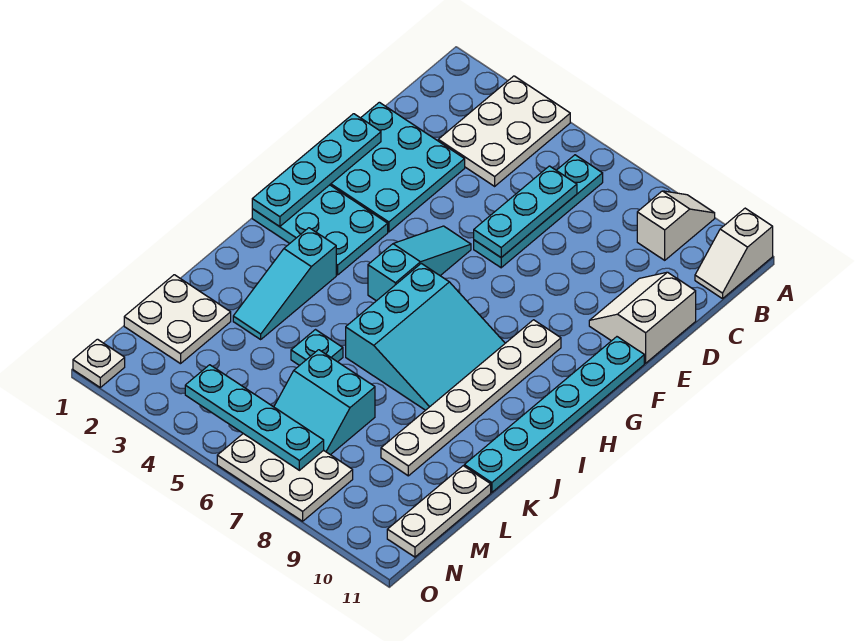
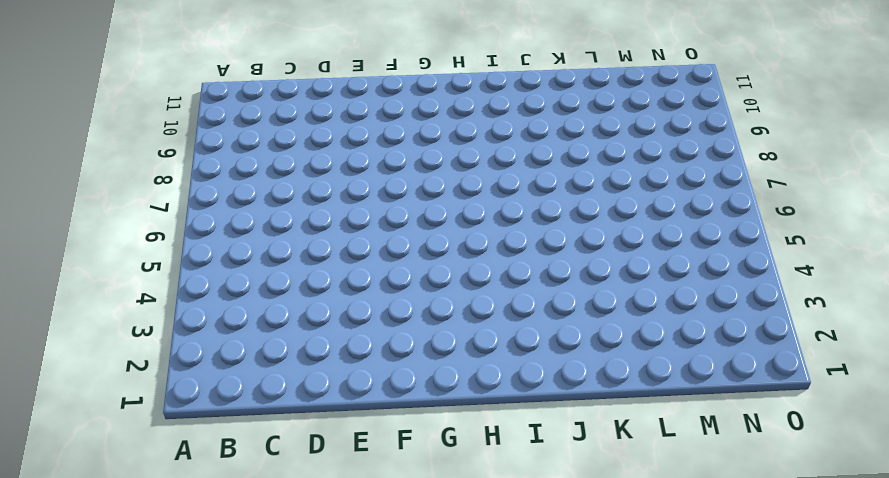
none -> white 2x3 plate [438,76,570,186]
none -> white 1x2 slope [637,191,715,260]
none -> white 1x2 slope [695,208,773,299]

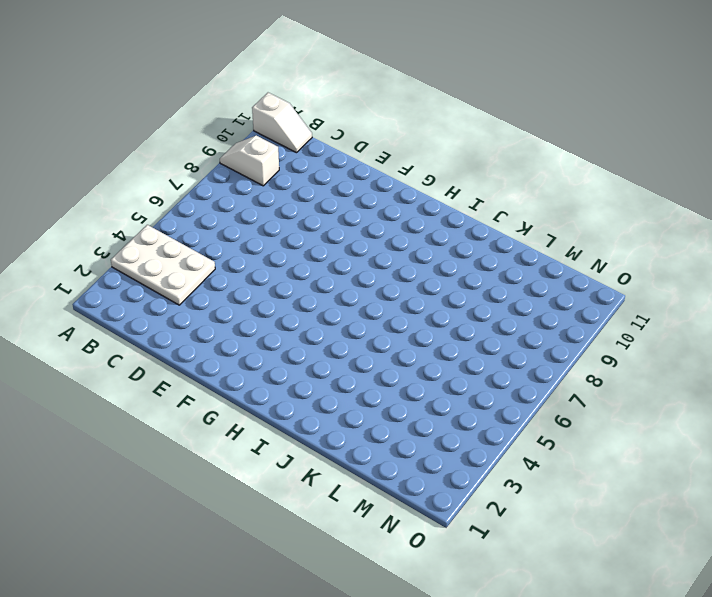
none -> cyan 1x4 plate [474,155,603,268]
none -> cyan 3x3 plate [330,102,465,232]
none -> white 2x2 slope [589,272,696,363]

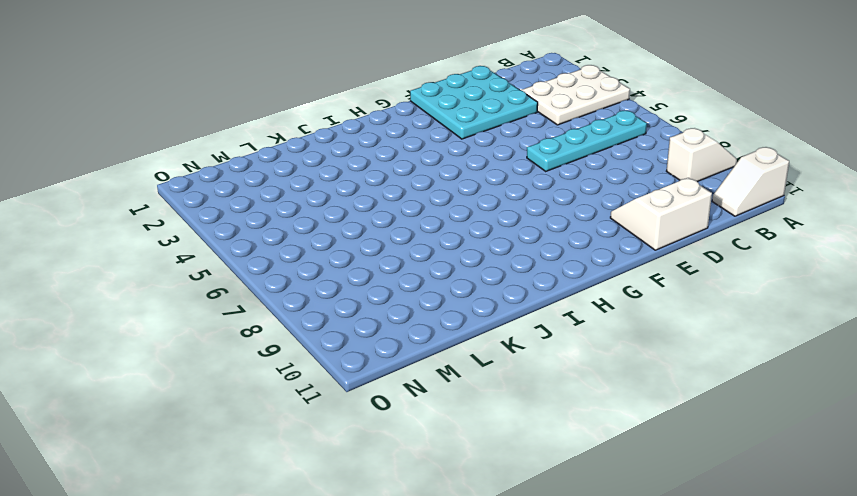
none -> cyan 1x3 slope [368,226,471,301]
none -> cyan 1x6 plate [464,337,644,492]
none -> cyan 2x3 plate [252,185,388,275]

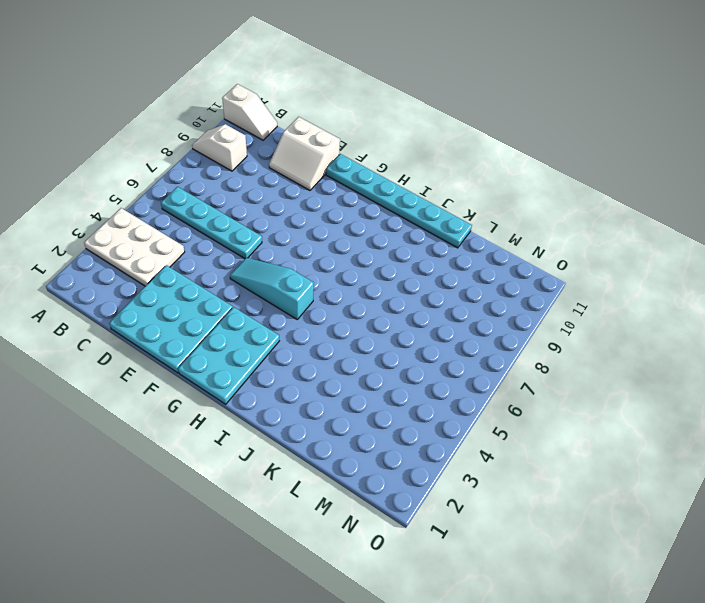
none -> white 1x6 plate [381,320,561,476]
none -> cyan 3x3 slope [346,263,505,410]
none -> cyan 1x3 slope [233,228,336,339]

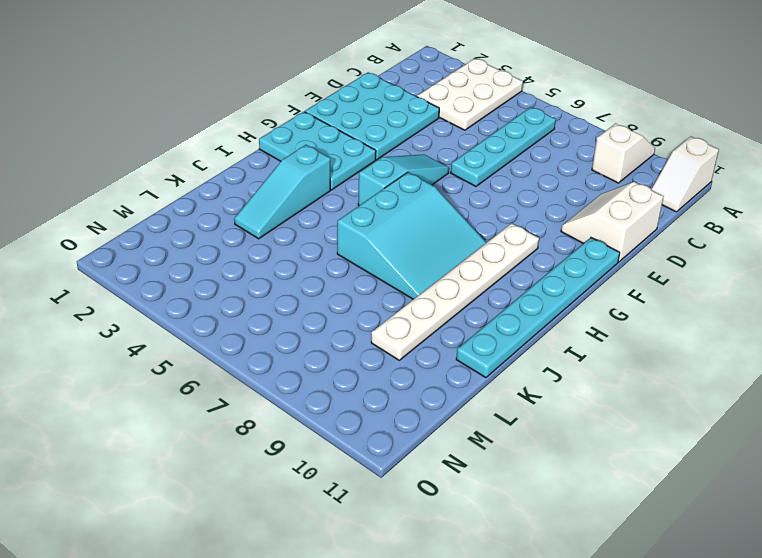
none -> cyan 1x1 plate [291,330,343,365]
none -> white 2x2 plate [124,275,231,364]
none -> cyan 2x2 slope [274,350,375,455]

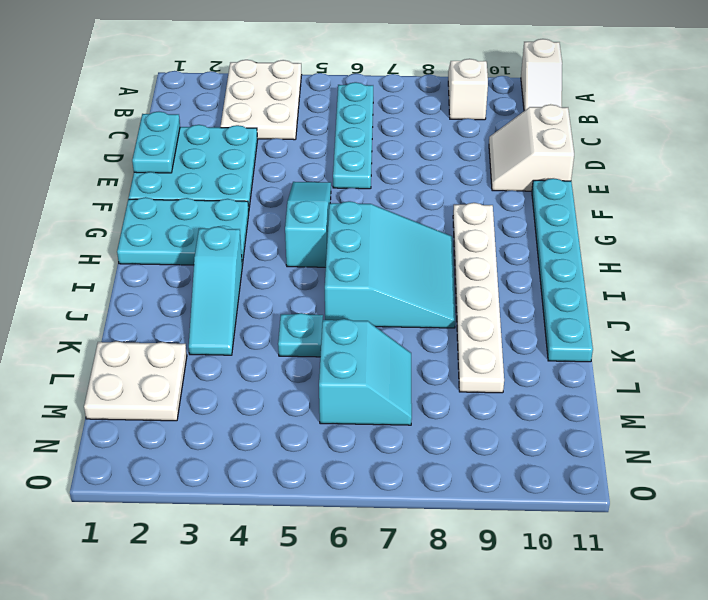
cyan 1x2 plate [132,112,180,173] -> cyan 1x4 plate [252,114,381,227]
cyan 2x2 slope [319,319,412,425] -> cyan 2x2 slope turned to [274,350,375,455]
none -> white 1x3 plate [387,466,491,557]
none -> white 2x3 plate [217,434,353,521]
none -> white 1x1 plate [73,339,125,387]

